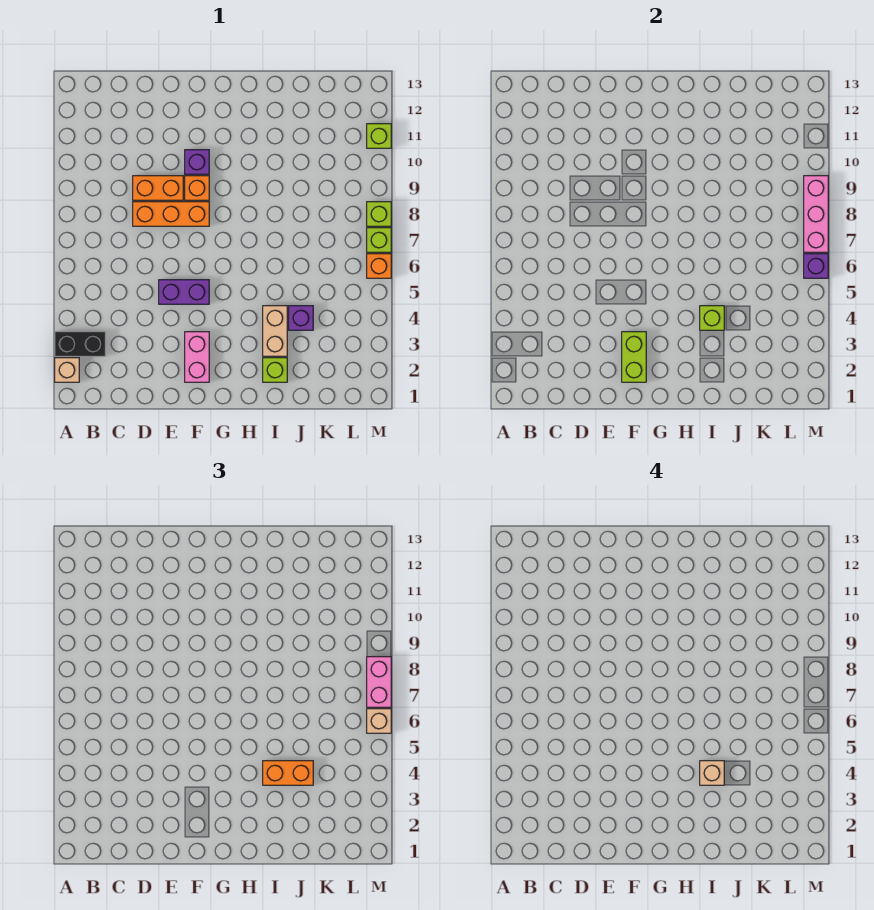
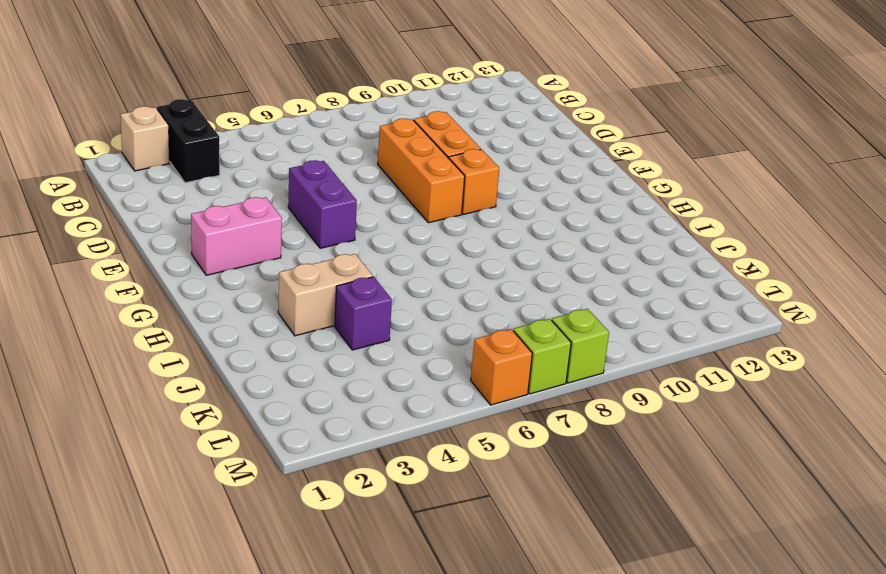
none -> purple 1x1 brick [185,150,209,174]
none -> lime 1x1 brick [263,358,287,382]
none -> lime 1x1 brick [367,124,391,148]

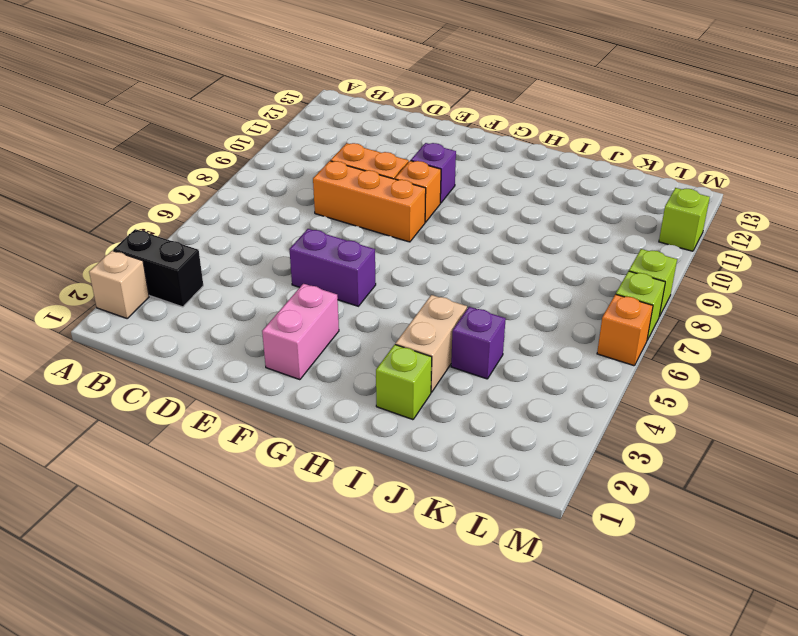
none -> lime 1x2 brick [622,332,646,382]
none -> lime 1x1 brick [700,306,724,330]
none -> purple 1x1 brick [804,254,828,278]

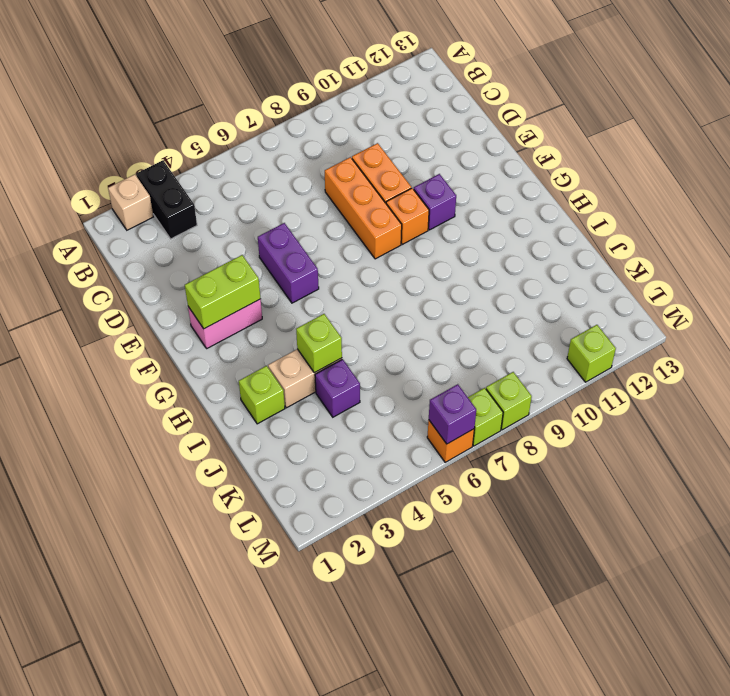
none -> pink 1x3 brick [804,176,828,252]
none -> orange 1x2 brick [263,761,313,785]
none -> tan 1x1 brick [367,709,391,733]

